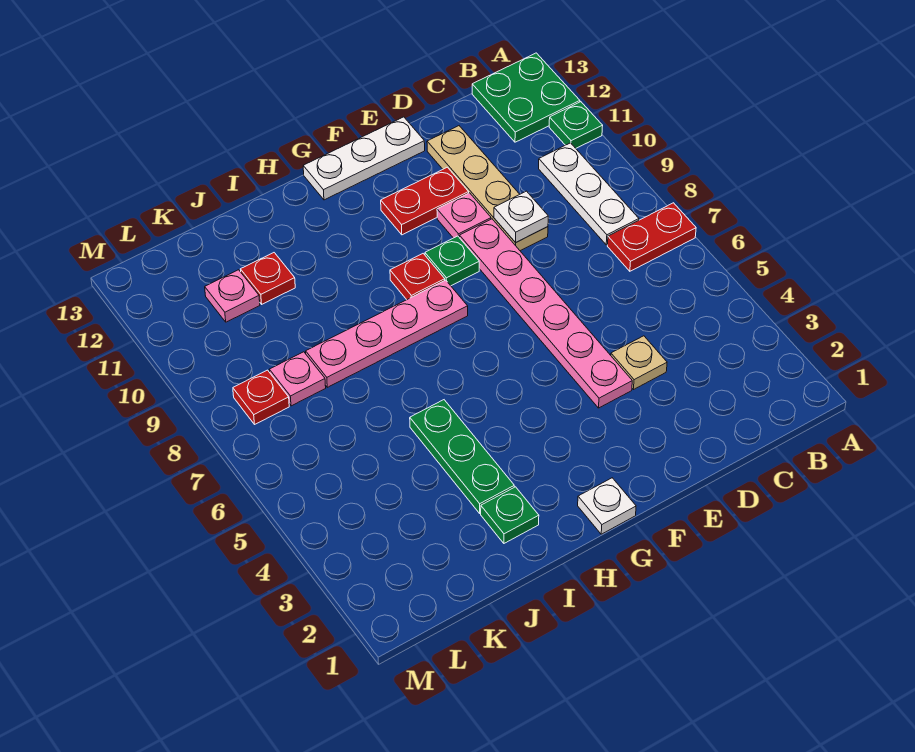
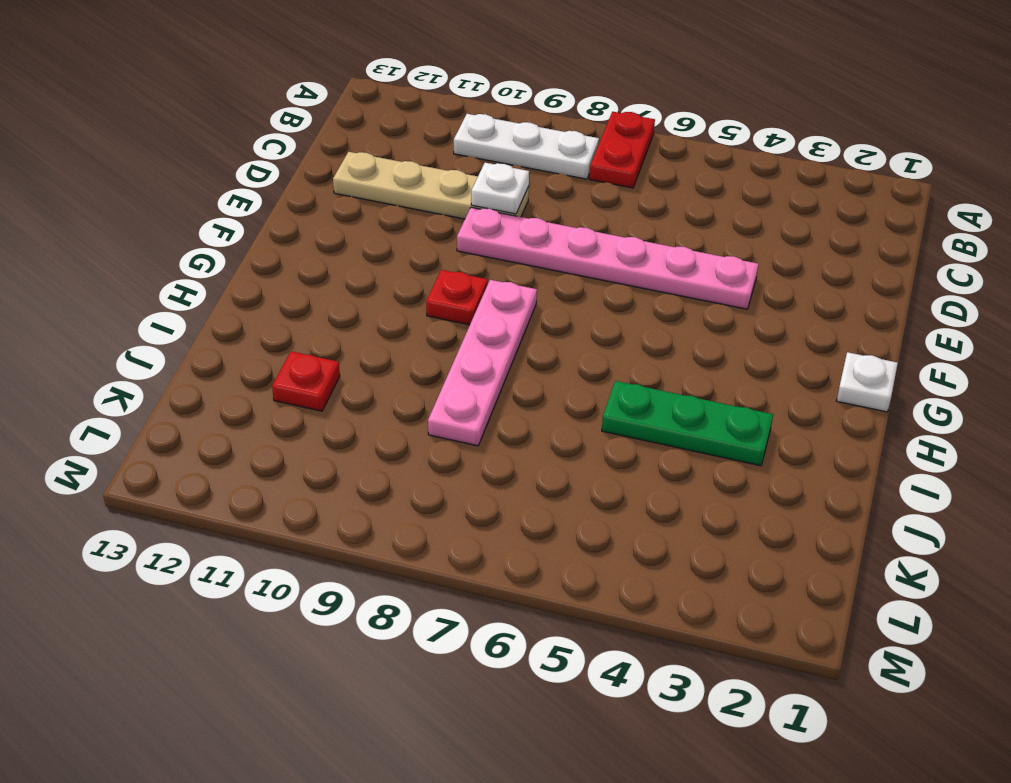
none -> green 1x1 plate [549,102,603,148]
none -> green 2x2 plate [472,53,580,142]
none -> tan 1x1 plate [611,336,667,390]

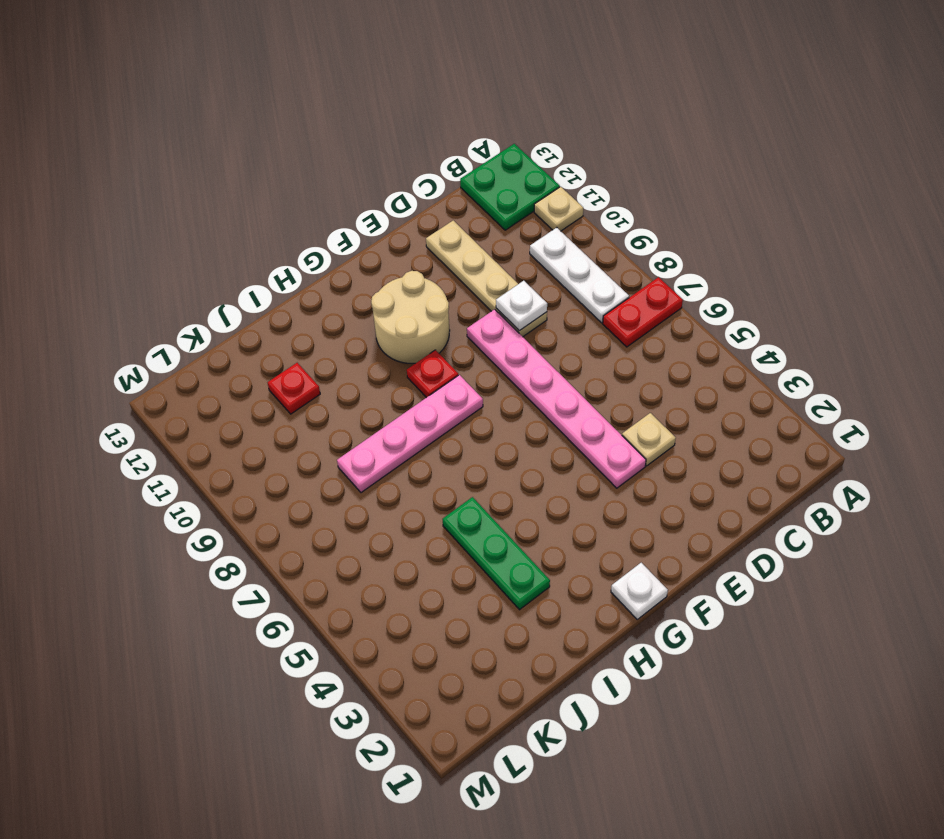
tan 1x1 plate [534,187,583,231] -> green 1x1 plate [549,102,603,148]
tan 2x2 round brick [371,271,450,363] -> red 1x2 plate [381,167,469,235]
none -> pink 1x1 plate [437,193,491,238]
none -> white 1x3 plate [303,117,425,200]
none -> green 1x1 plate [425,236,479,286]

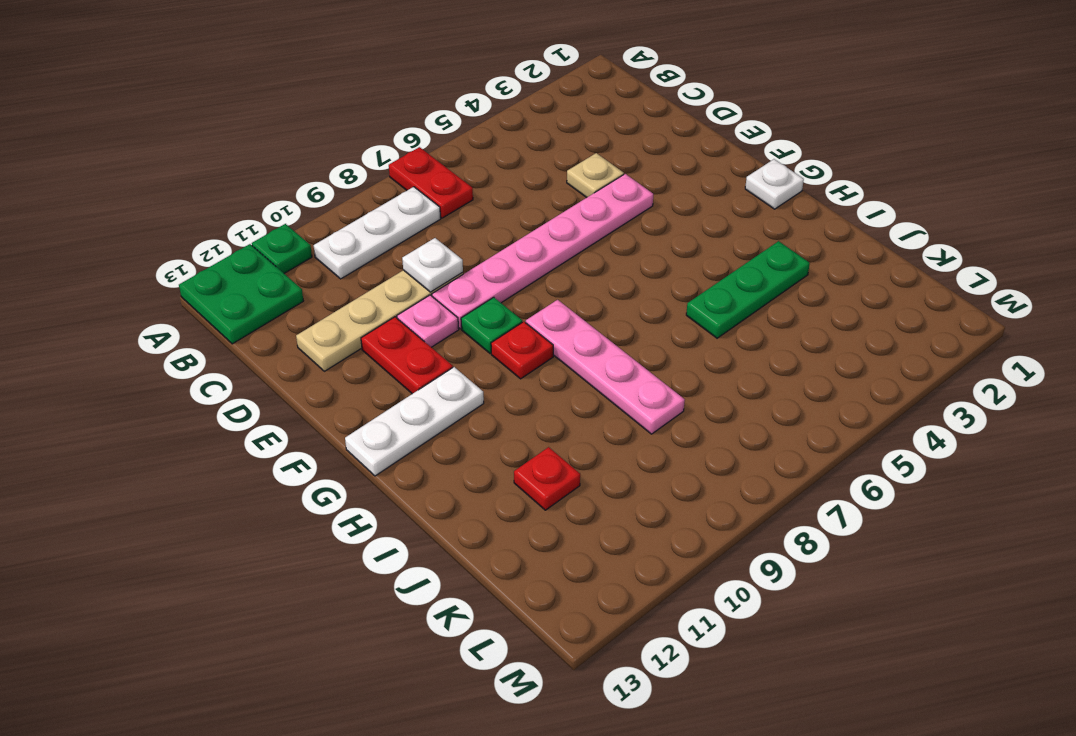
white 1x3 plate [345,367,484,476] -> white 1x3 plate turned to [303,117,425,200]
none -> green 1x1 plate [481,487,539,543]
none -> pink 1x1 plate [269,352,326,406]
none -> pink 1x1 plate [205,270,260,322]

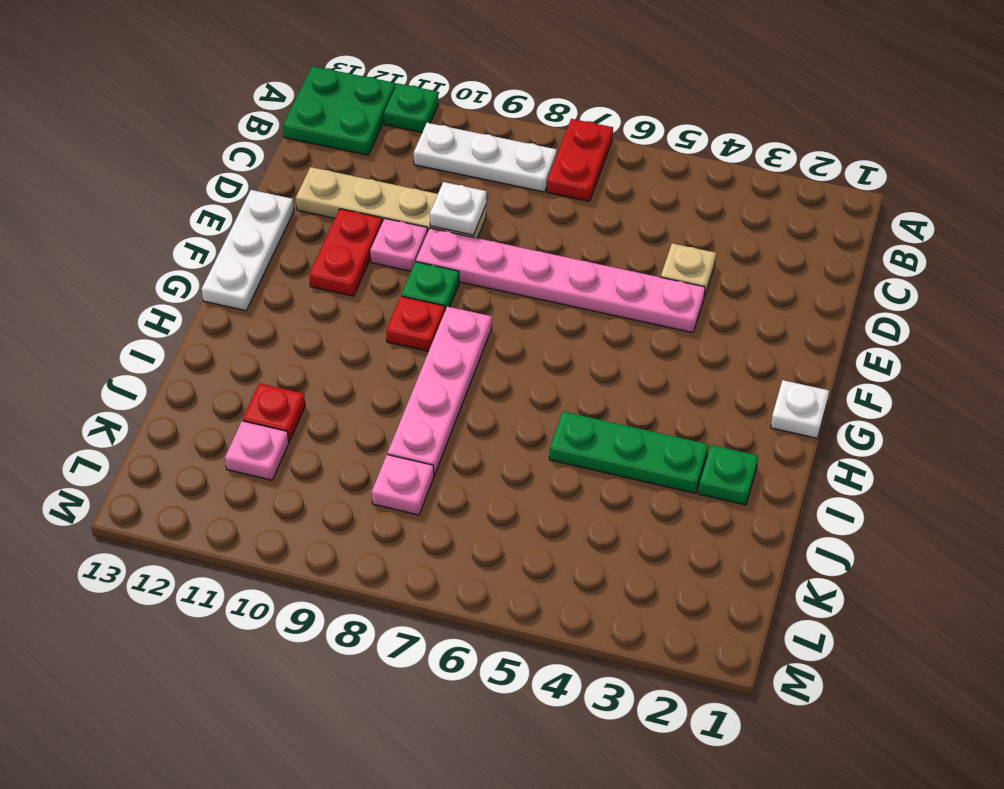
none -> red 1x1 plate [233,370,289,424]

